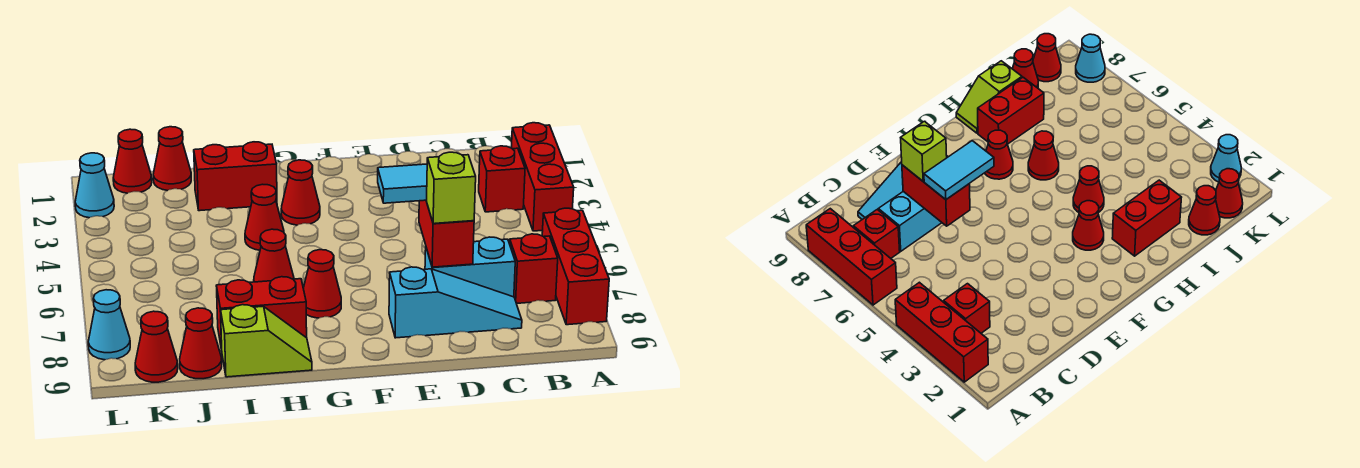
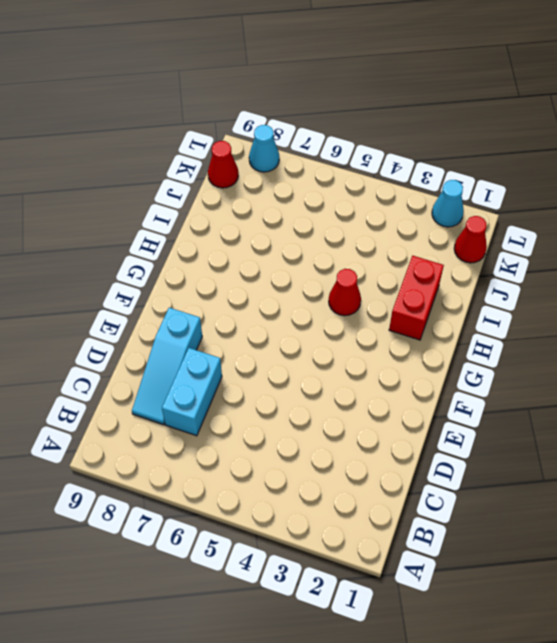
none -> red 1x3 brick [511,123,574,231]
none -> red 1x3 brick [542,208,609,325]
none -> red 1x1 brick [479,146,525,212]

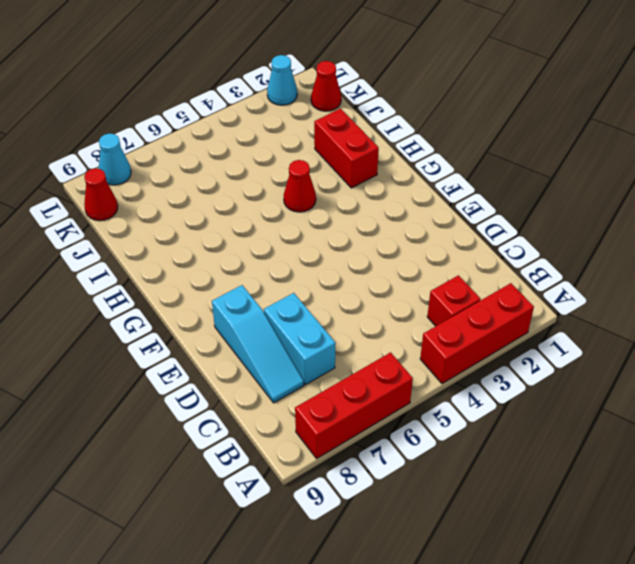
none -> red 1x1 brick [510,234,558,304]
none -> red 1x1 cone [281,160,320,225]
none -> red 1x1 cone [303,250,341,318]

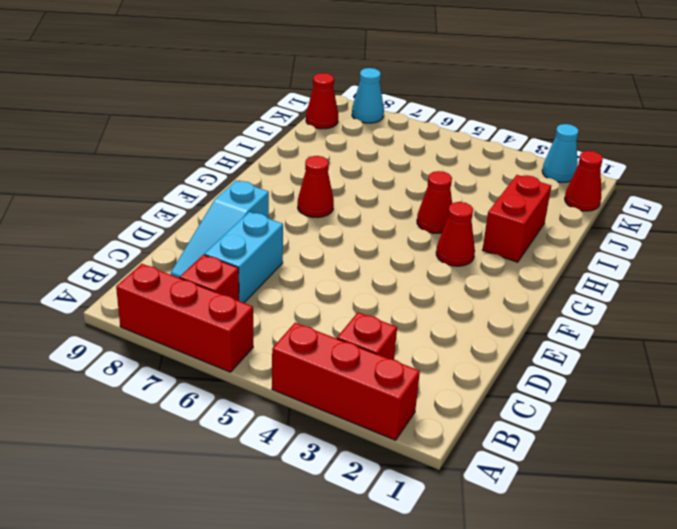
none -> red 1x1 cone [254,229,294,282]
none -> red 1x2 brick [216,277,307,350]
none -> lime 1x2 slope [221,305,312,377]

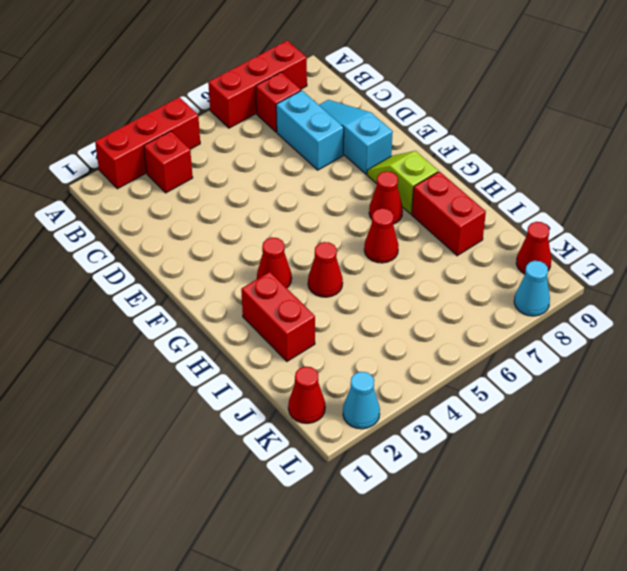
lime 1x2 slope [367,151,438,214] -> lime 1x2 slope moved to [221,305,312,377]
none -> red 1x1 cone [153,127,191,191]
none -> red 1x1 cone [180,308,222,379]
none -> red 1x2 brick [419,200,474,267]

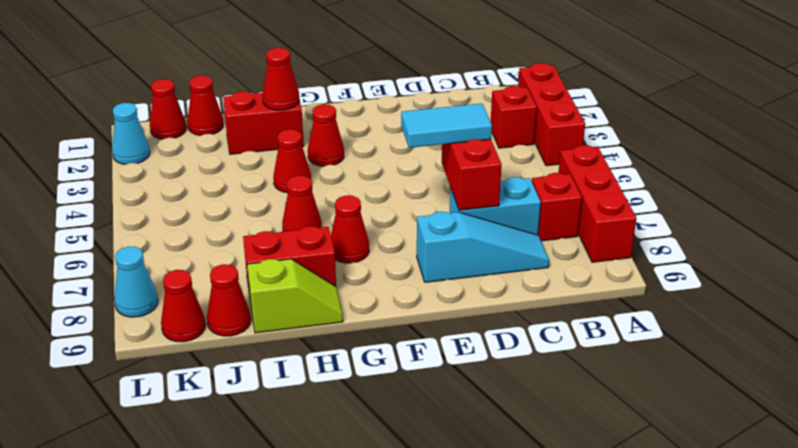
red 1x1 cone [262,48,299,110] -> none
none -> lime 1x1 brick [427,152,476,224]

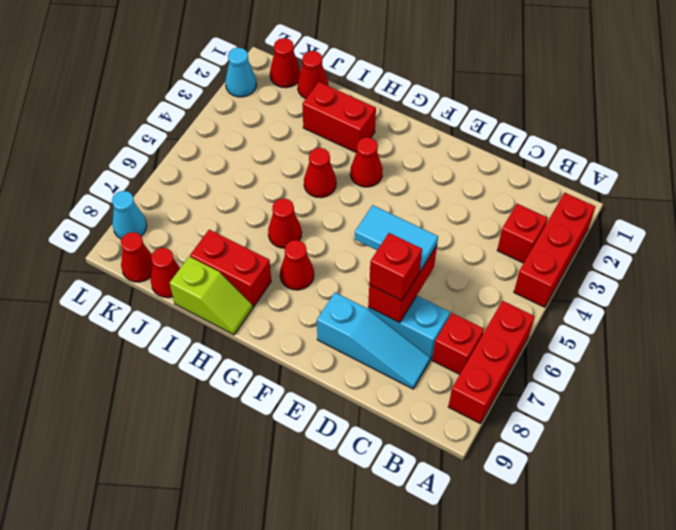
red 1x1 brick [369,233,422,301] -> lime 1x1 brick [427,152,476,224]

